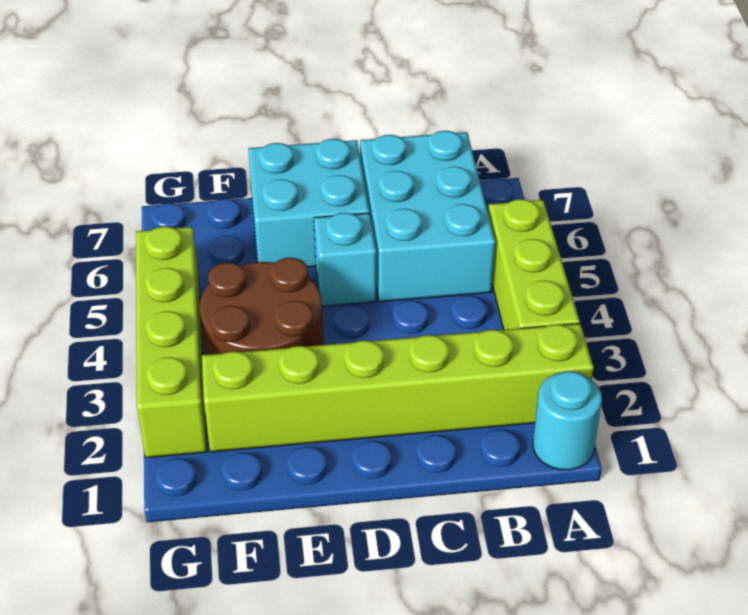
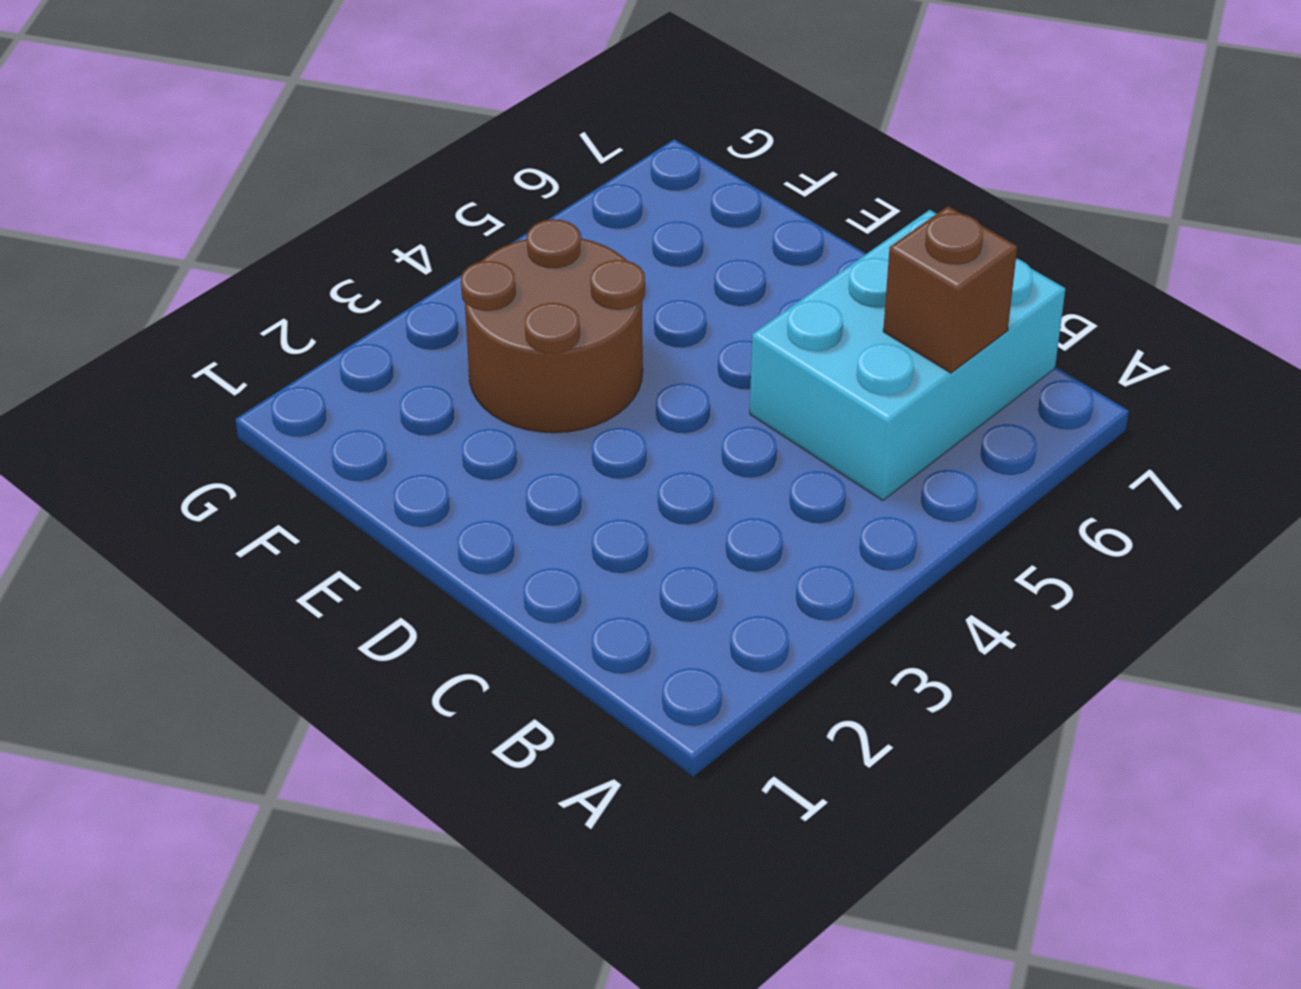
brown 1x1 brick [883,206,1017,373] -> none
none -> cyan 1x1 round brick [533,371,602,470]
none -> lime 1x6 brick [202,323,594,452]

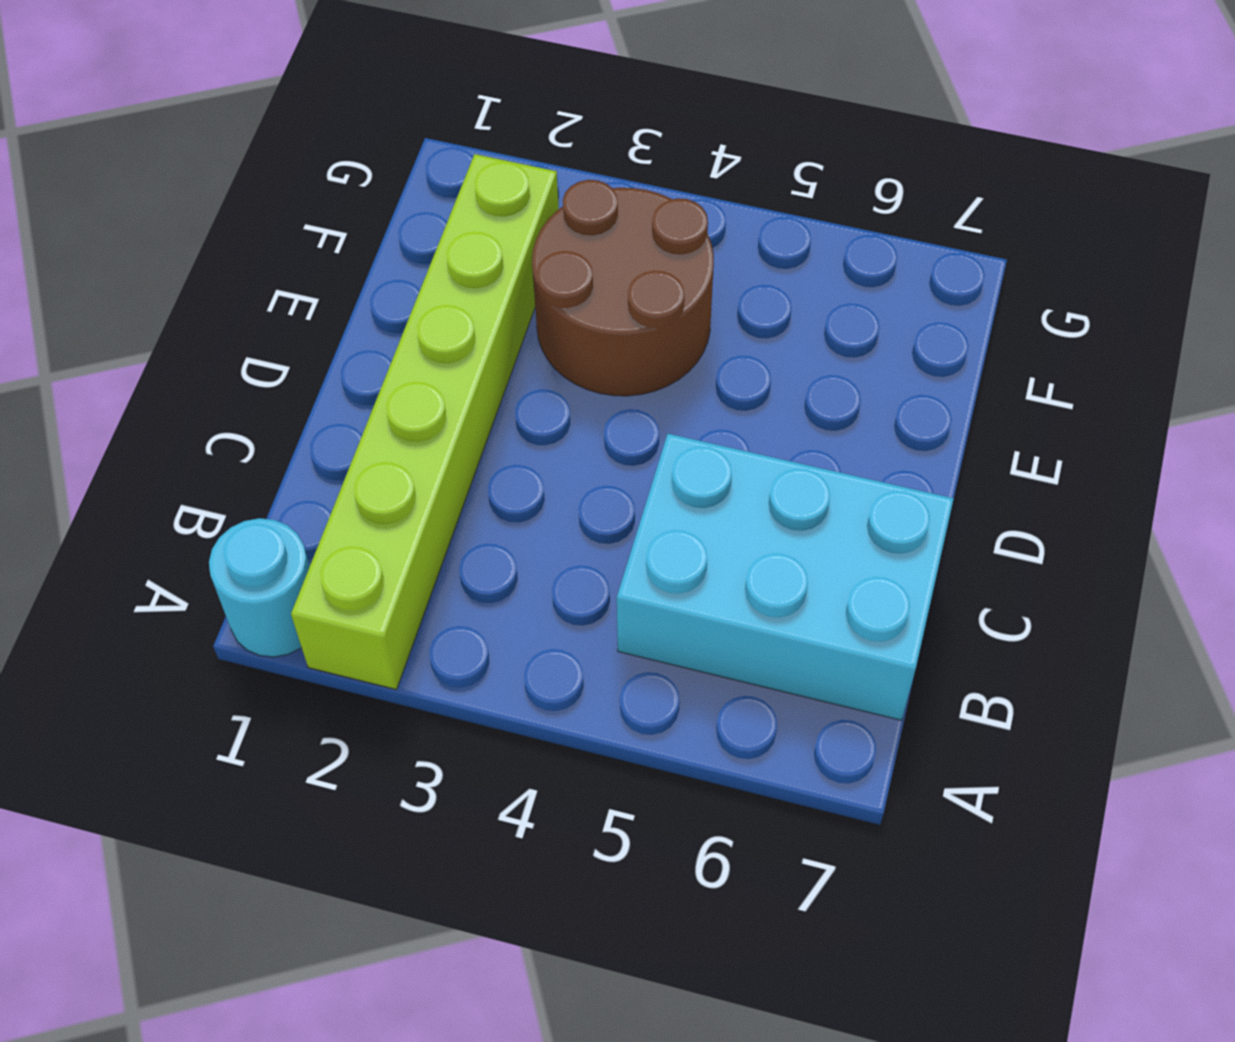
none -> lime 1x3 brick [488,199,580,330]
none -> cyan 1x1 brick [314,213,376,306]

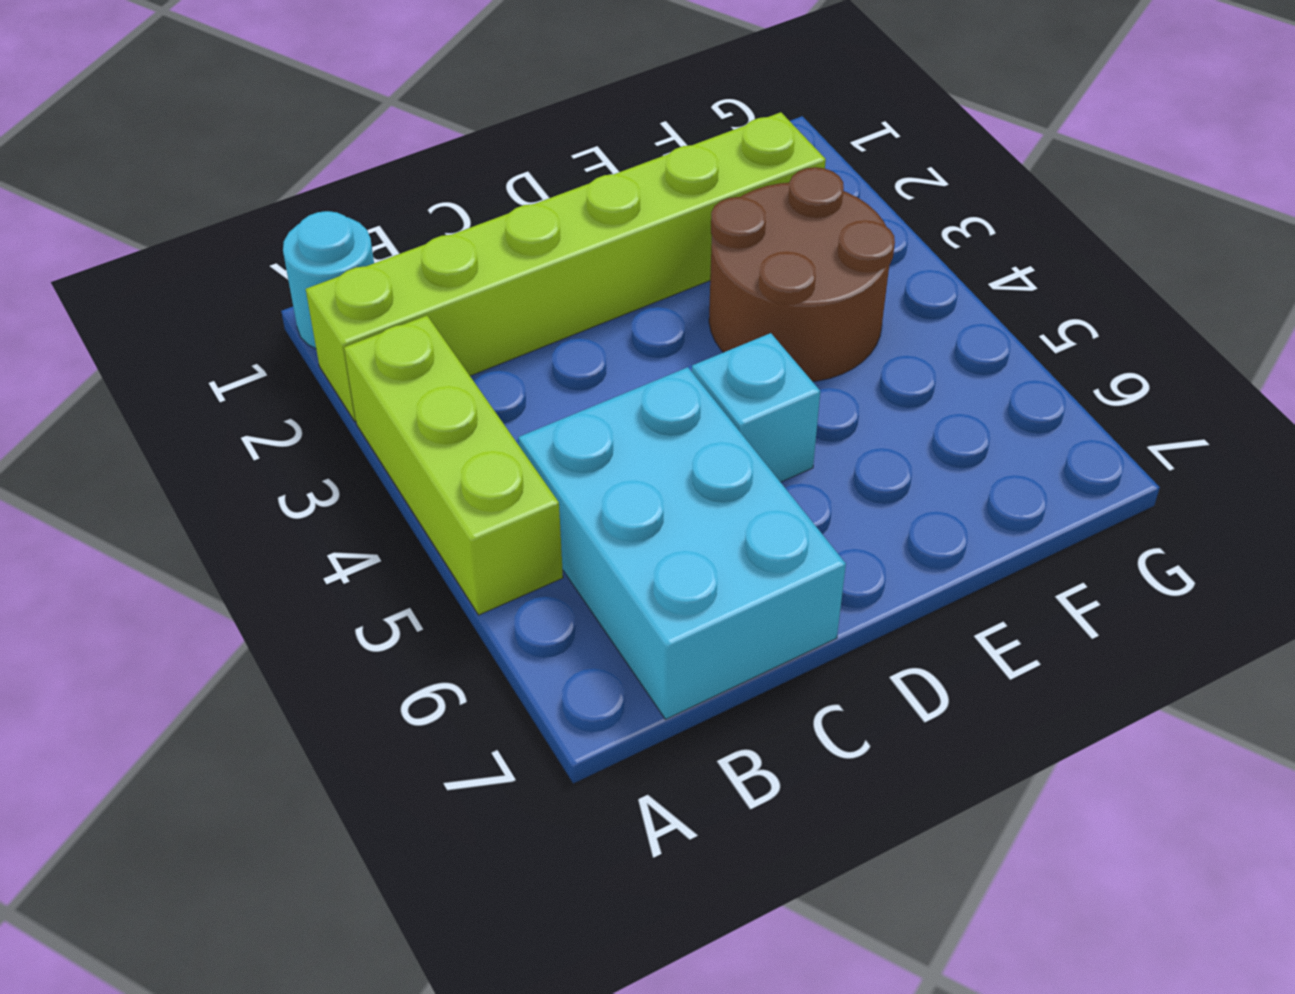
none -> cyan 2x2 brick [248,139,369,267]
none -> lime 1x4 brick [136,226,207,458]

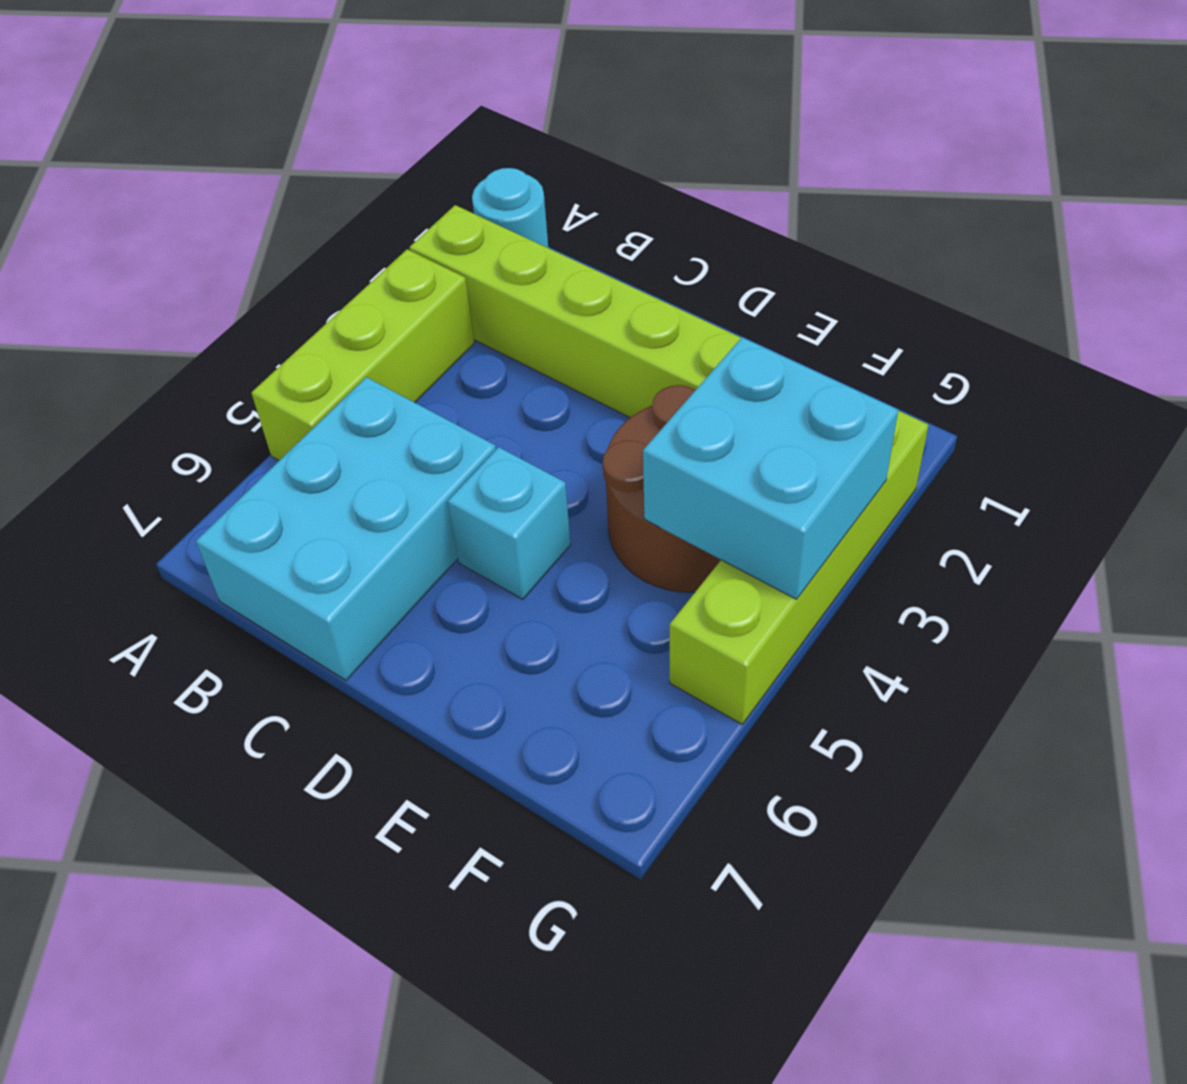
cyan 2x2 brick [643,338,898,599] -> cyan 2x2 brick moved to [248,139,369,267]

